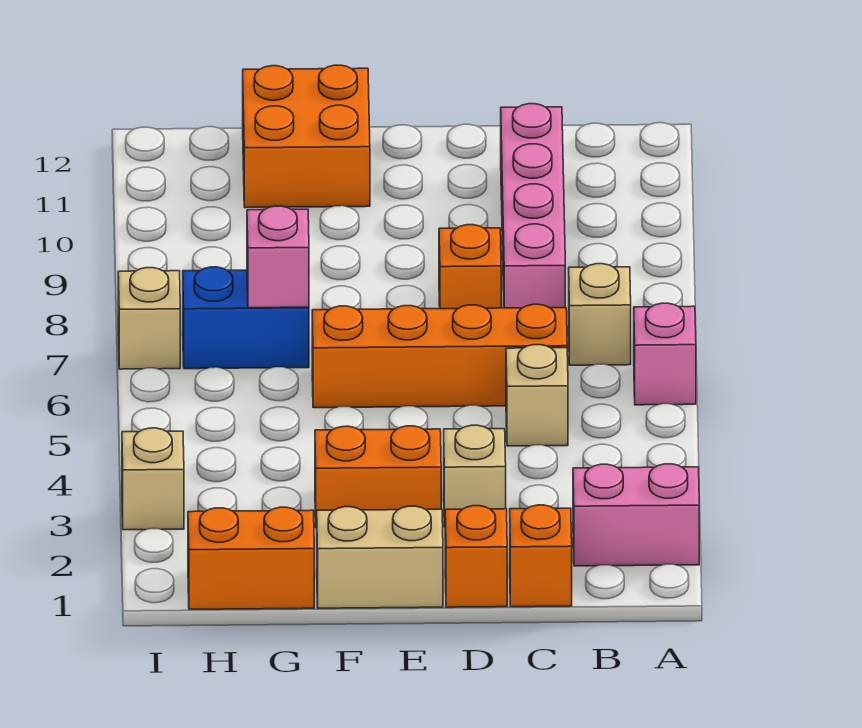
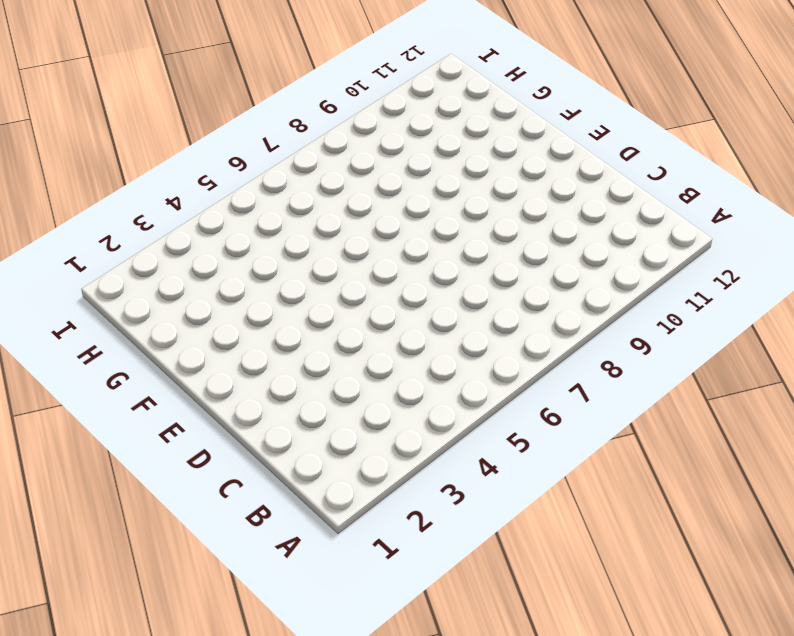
none -> pink 1x2 brick [573,464,699,566]
none -> pink 1x1 brick [634,303,696,405]
none -> tan 1x1 brick [569,264,631,365]

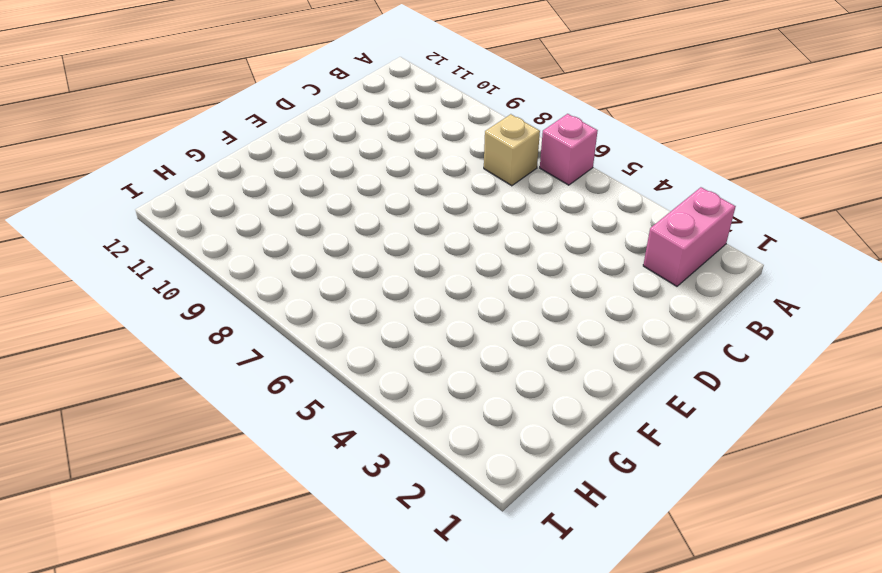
none -> orange 1x1 brick [510,505,572,607]
none -> tan 1x1 brick [506,345,568,446]
none -> orange 1x4 brick [312,304,567,408]

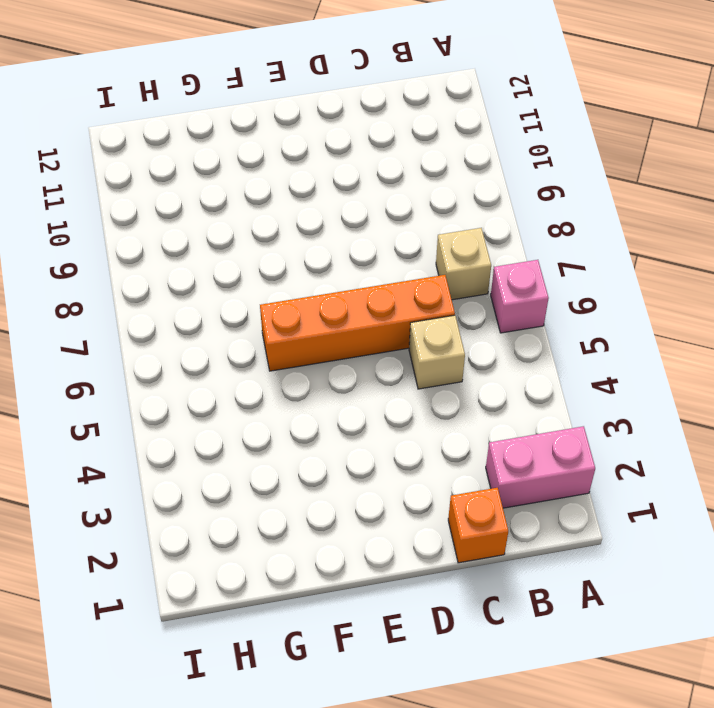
none -> pink 1x4 brick [501,104,565,308]
none -> orange 1x1 brick [445,506,507,607]
none -> tan 1x1 brick [444,425,506,527]

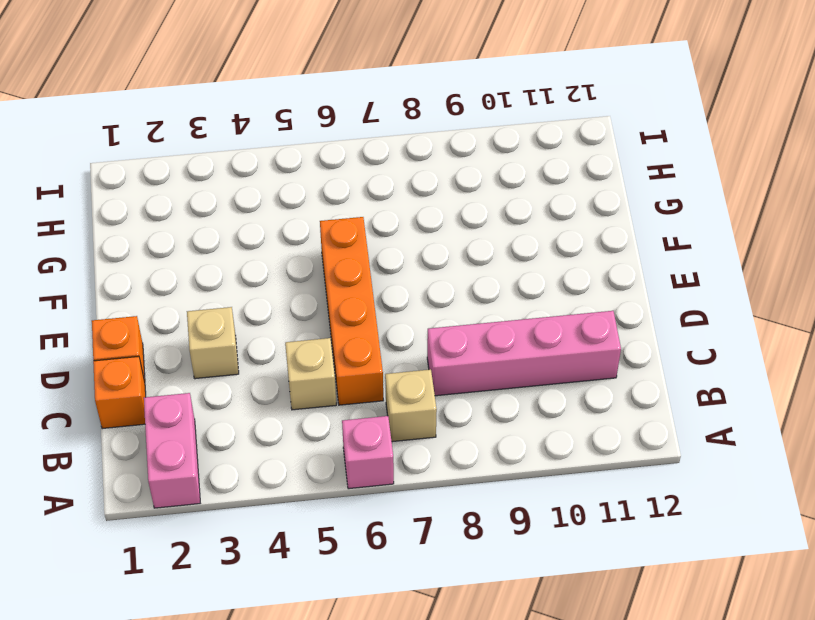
none -> orange 1x1 brick [439,225,501,309]
none -> tan 1x2 brick [317,506,443,608]
none -> orange 1x2 brick [315,426,441,528]

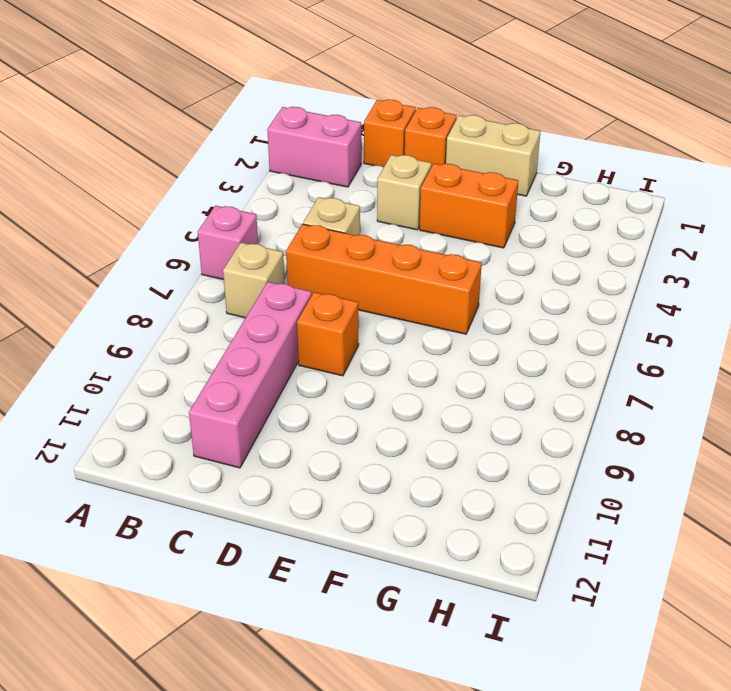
none -> orange 2x2 brick [243,65,370,208]
none -> orange 1x2 brick [188,507,314,609]
none -> blue 1x2 brick [183,267,309,369]

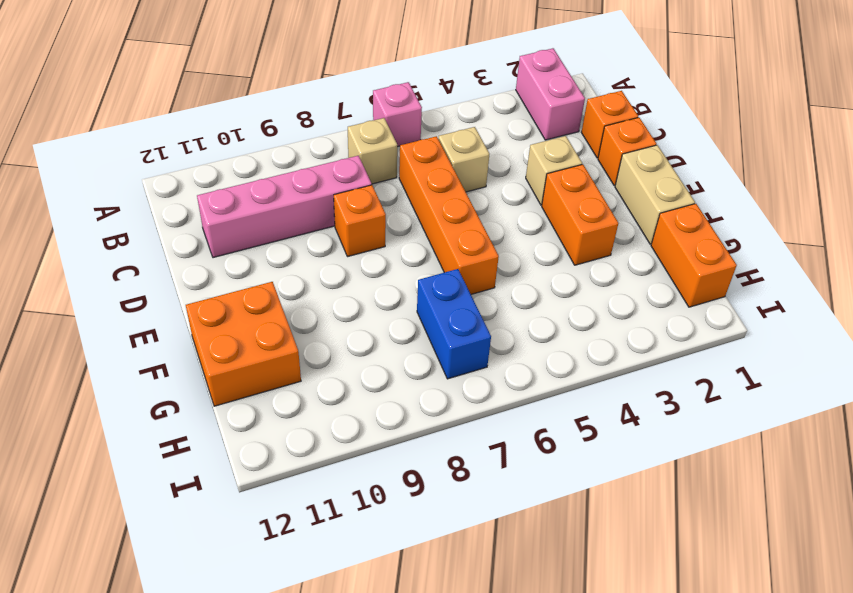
none -> tan 1x1 brick [122,428,184,530]
none -> tan 1x1 brick [118,268,180,369]
none -> pink 1x1 brick [247,206,309,308]

